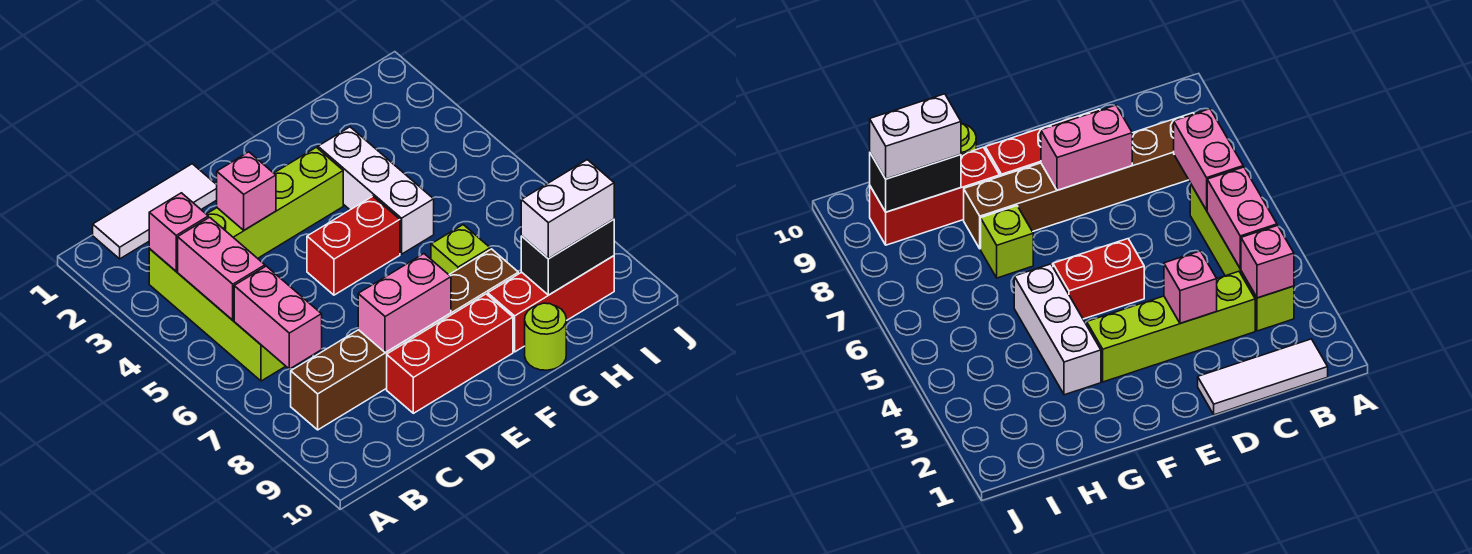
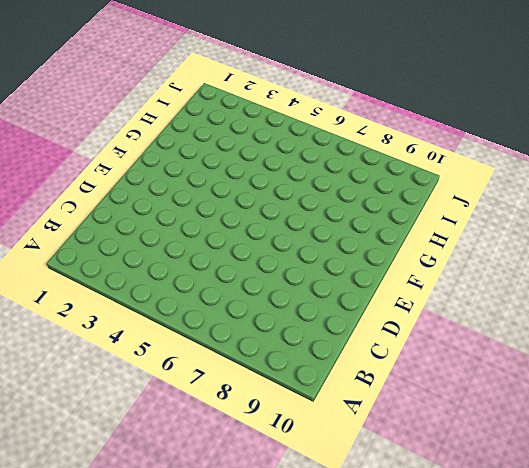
none -> white 1x3 tile [93,164,217,259]
none -> lime 1x4 brick [149,249,285,381]
none -> brown 1x6 brick [291,249,518,430]

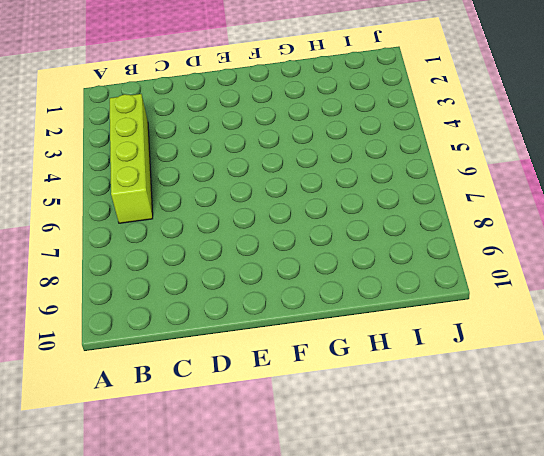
none -> white 1x3 tile [93,164,217,259]
none -> brown 1x6 brick [291,249,518,430]
none -> lime 1x4 brick [207,147,343,258]

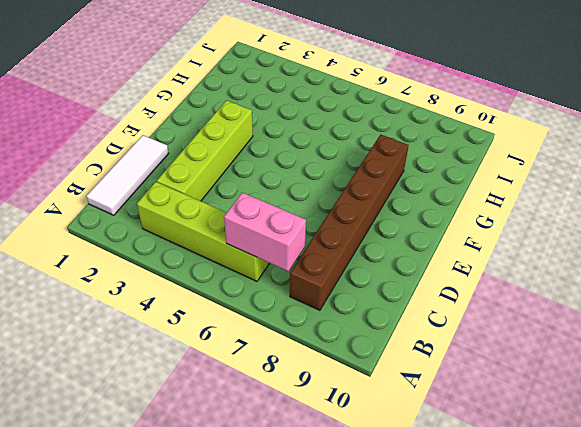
none -> red 1x3 brick [387,294,513,413]
none -> red 1x2 brick [307,196,400,295]
none -> white 1x3 brick [318,127,434,254]

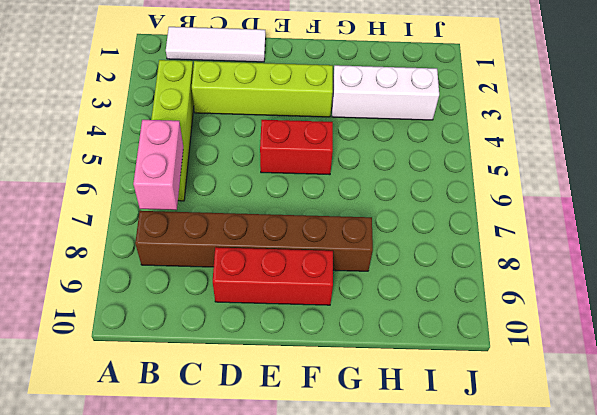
white 1x3 brick [332,65,439,120] -> white 1x3 brick turned to [318,127,434,254]
none -> lime 1x1 brick [431,225,490,275]
none -> red 1x3 brick [488,256,614,352]
none -> lime 1x1 round brick [525,303,566,370]

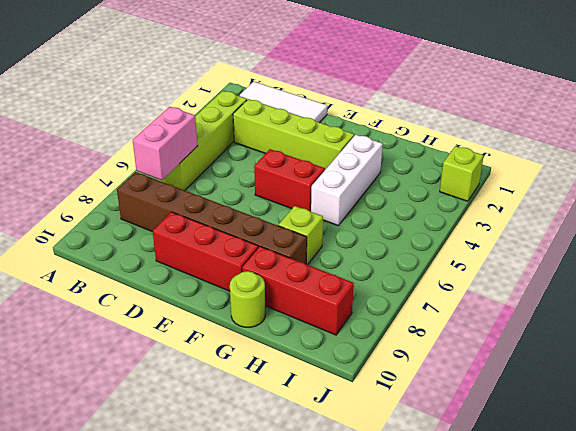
lime 1x1 brick [440,146,484,201] -> none
none -> pink 1x1 brick [149,193,208,271]
none -> pink 1x2 brick [178,217,265,320]
none -> pink 1x1 brick [217,152,276,230]

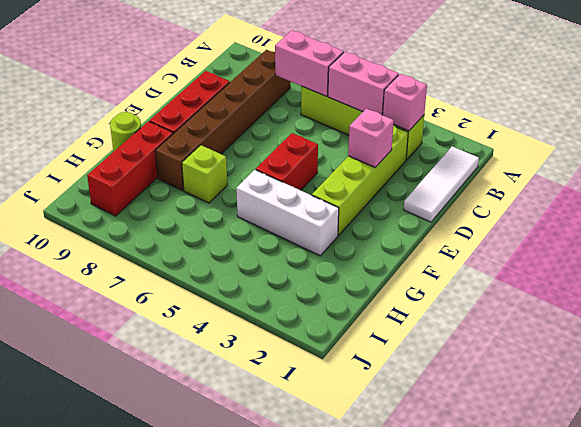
none -> pink 1x2 brick [358,254,451,353]
none -> black 1x2 brick [521,219,614,295]
none -> white 1x2 brick [521,160,614,259]

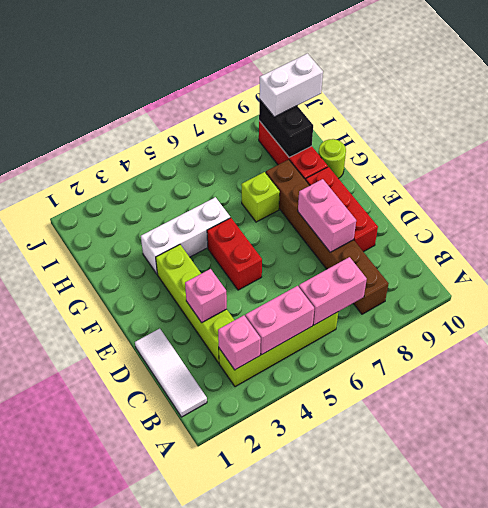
white 1x2 brick [259,53,323,117] -> white 1x2 brick turned to [521,160,614,259]

